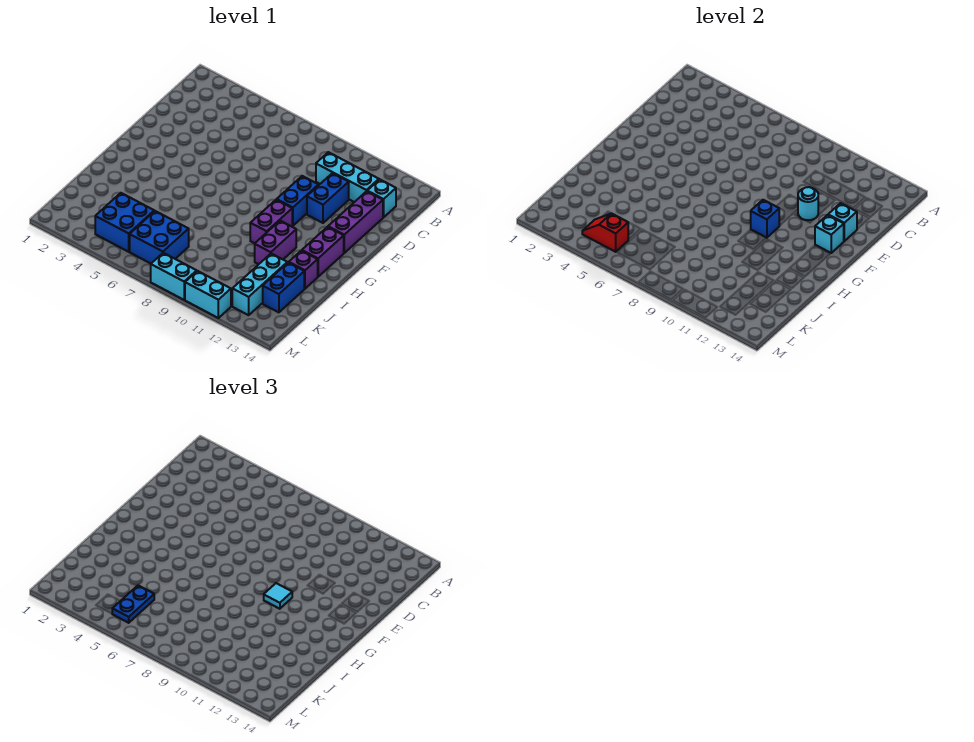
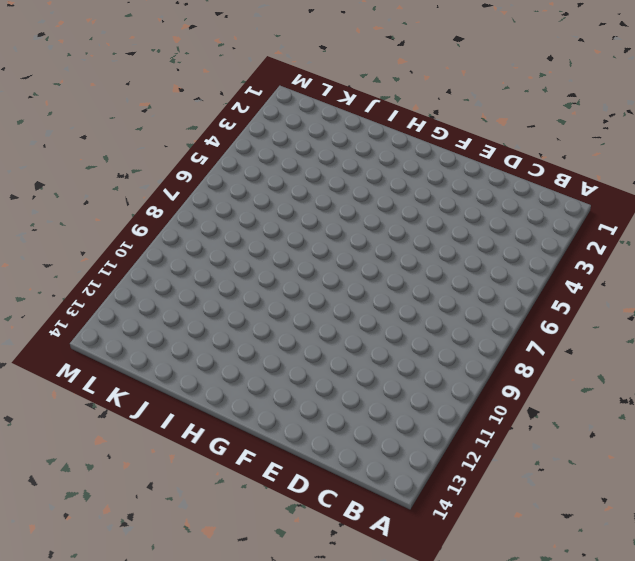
none -> cyan 1x3 brick [316,152,379,202]
none -> cyan 1x1 brick [367,179,396,217]
none -> blue 1x2 brick [307,173,349,223]

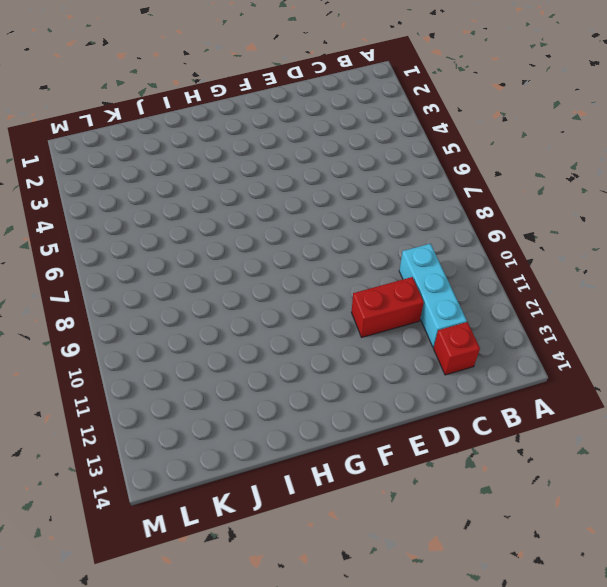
red 1x1 brick [434,322,480,375] -> cyan 1x1 brick [367,179,396,217]
red 1x2 brick [351,277,424,337] -> blue 1x2 brick [307,173,349,223]
none -> purple 1x3 brick [328,191,383,253]
none -> blue 1x2 brick [277,176,318,226]
none -> purple 1x2 brick [250,200,292,243]

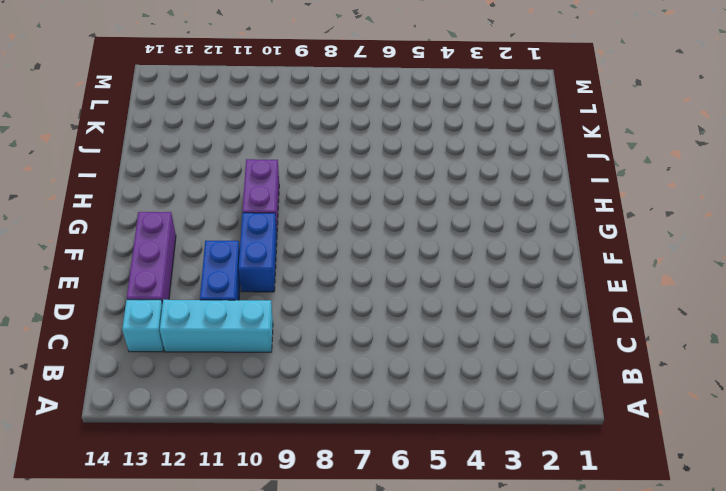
none -> purple 1x2 brick [302,227,344,277]
none -> purple 1x2 brick [255,221,296,264]
none -> purple 1x1 brick [289,251,318,289]

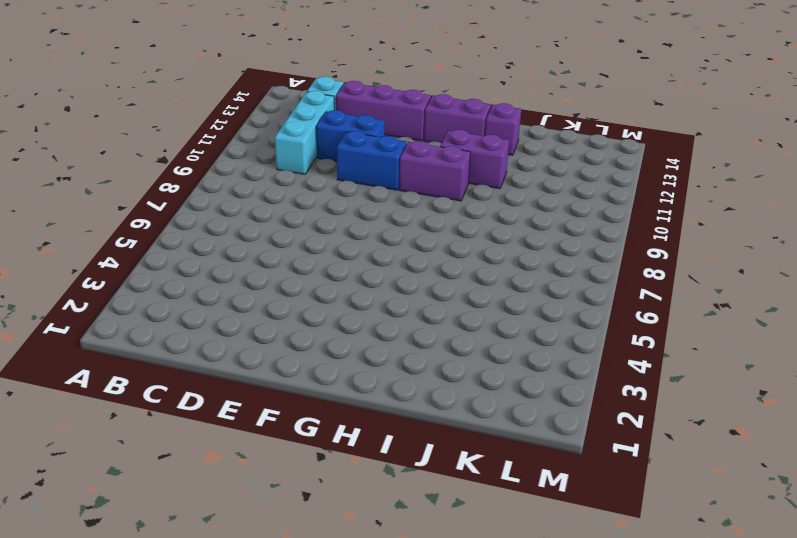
none -> cyan 1x3 brick [232,254,287,315]
none -> blue 1x2 brick [263,262,304,312]
none -> blue 2x2 brick [95,193,154,252]

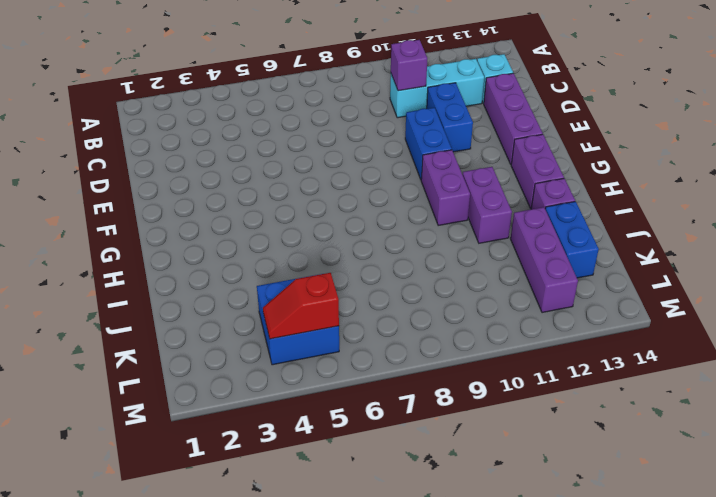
purple 1x1 brick [391,40,427,91] -> none
purple 1x3 brick [511,207,578,313] -> cyan 1x3 brick [232,254,287,315]
none -> blue 2x2 brick [130,211,189,264]
none -> cyan 1x2 brick [151,253,197,300]
none -> cyan 1x2 brick [185,271,231,318]

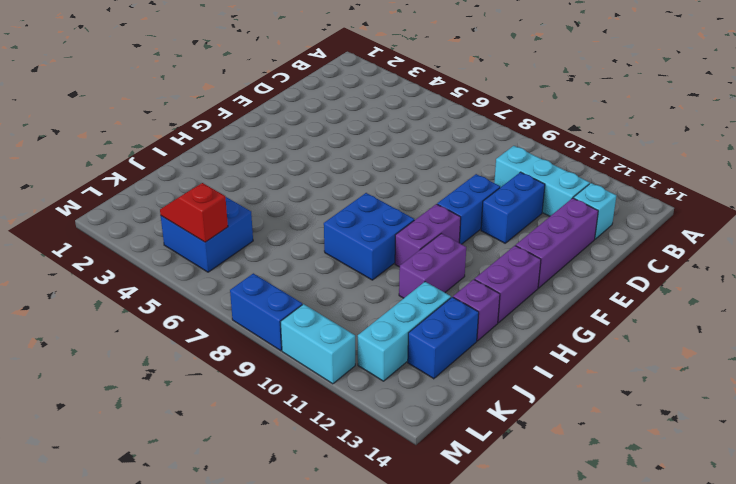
blue 2x2 brick [324,193,414,280] -> blue 2x2 brick moved to [130,211,189,264]
blue 1x2 brick [230,273,302,351] -> cyan 1x2 brick [151,253,197,300]
none -> cyan 1x1 round brick [798,187,818,220]
none -> cyan 1x1 brick [828,203,857,241]
none -> cyan 1x1 brick [815,215,844,253]

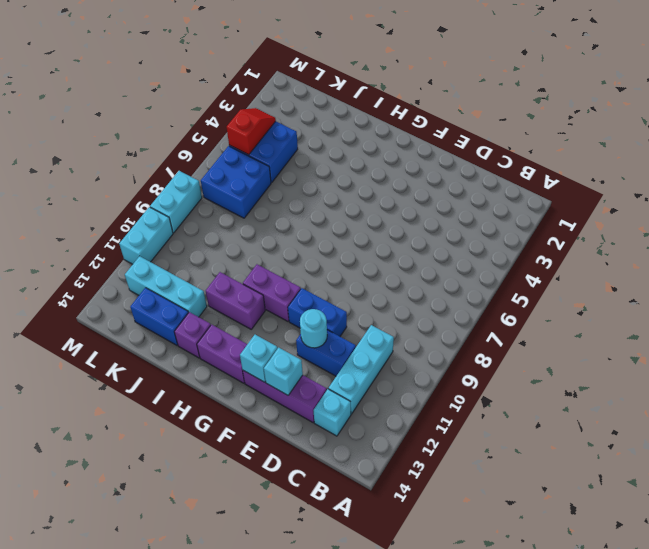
none -> blue 1x1 brick [751,200,779,238]
none -> cyan 1x1 tile [264,583,292,609]
none -> blue 1x2 plate [112,585,154,623]

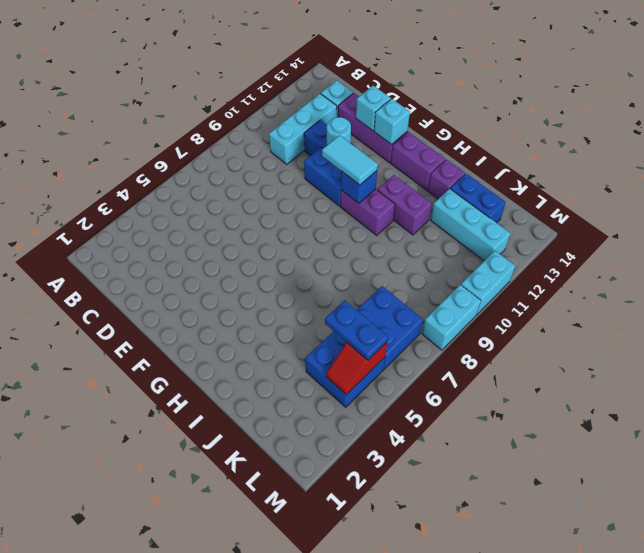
cyan 1x2 tile [322,135,378,185] -> cyan 1x1 tile [264,583,292,609]

